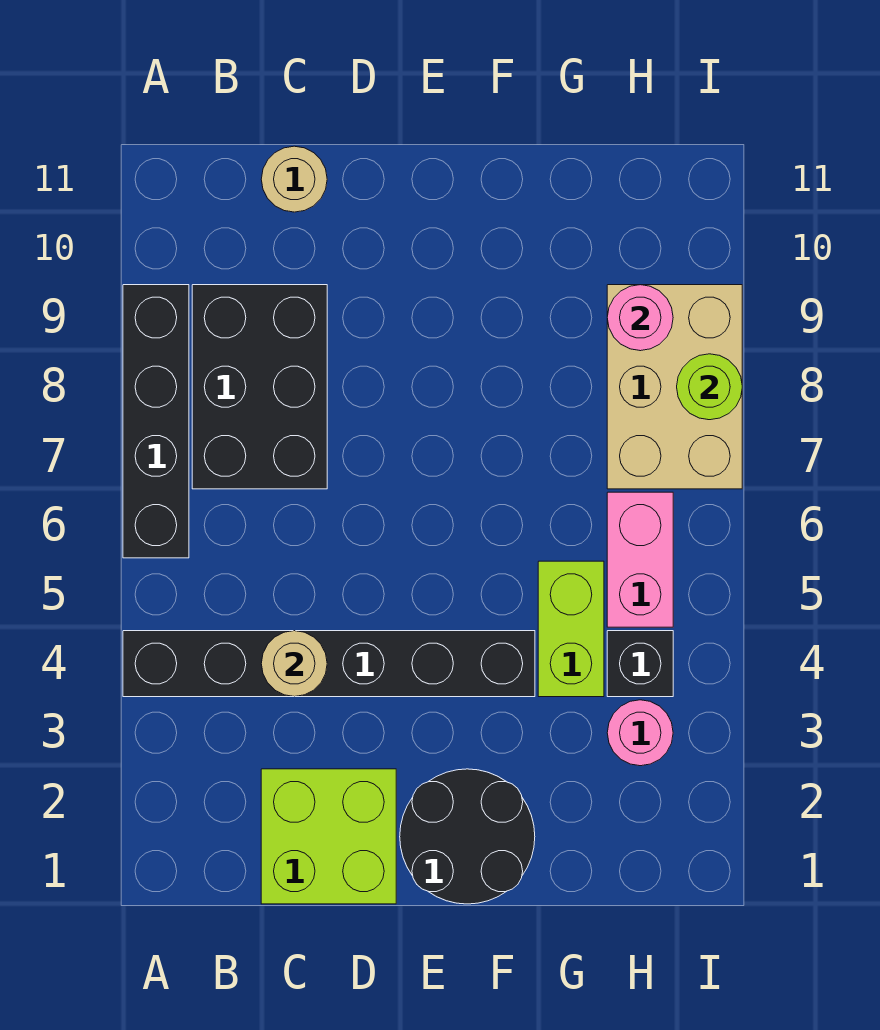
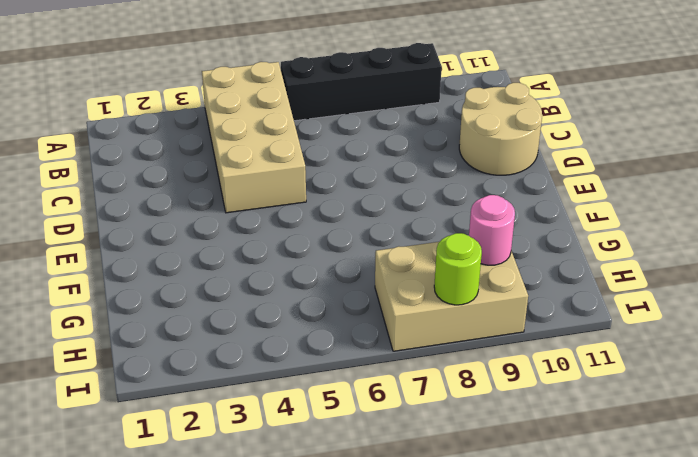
tan 2x4 brick [202,62,306,213] -> black 1x6 brick [123,631,535,697]
tan 2x2 round brick [459,83,542,175] -> tan 1x1 round brick [261,146,327,212]
none -> black 2x3 brick [192,285,327,489]
none -> lime 2x2 brick [261,769,396,904]
none -> black 2x2 round brick [400,769,535,904]

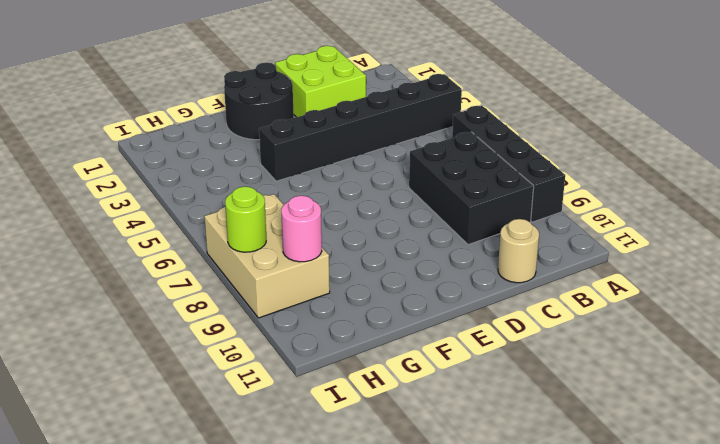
none -> lime 1x2 brick [538,561,604,697]
none -> pink 1x1 round brick [607,700,673,766]
none -> black 1x1 brick [607,631,673,697]

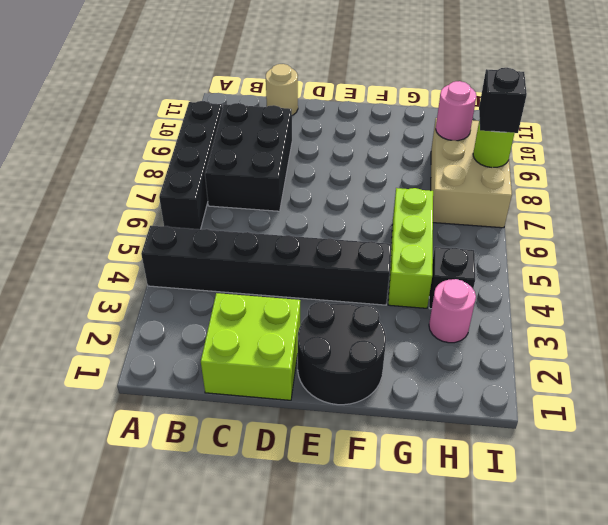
lime 1x3 brick [388,188,433,308] -> lime 1x2 brick [538,561,604,697]
black 1x1 brick [479,68,527,133] -> none
none -> pink 1x2 brick [607,492,673,627]
none -> tan 1x1 round brick [261,631,327,697]

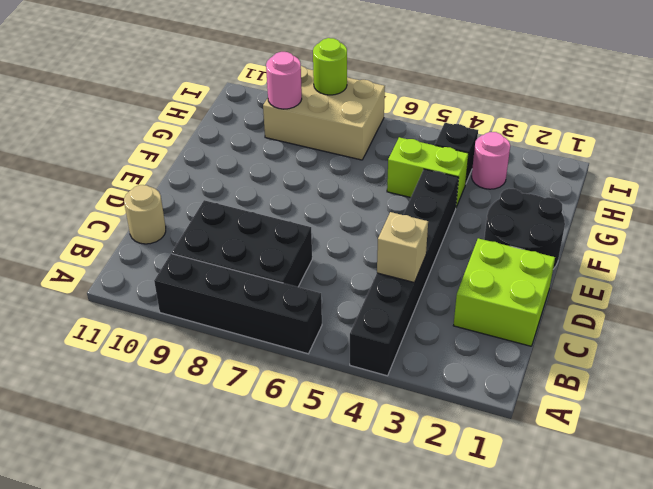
tan 1x1 brick [377,212,428,283] -> tan 1x1 round brick [261,631,327,697]
none -> pink 1x2 brick [607,492,673,627]

